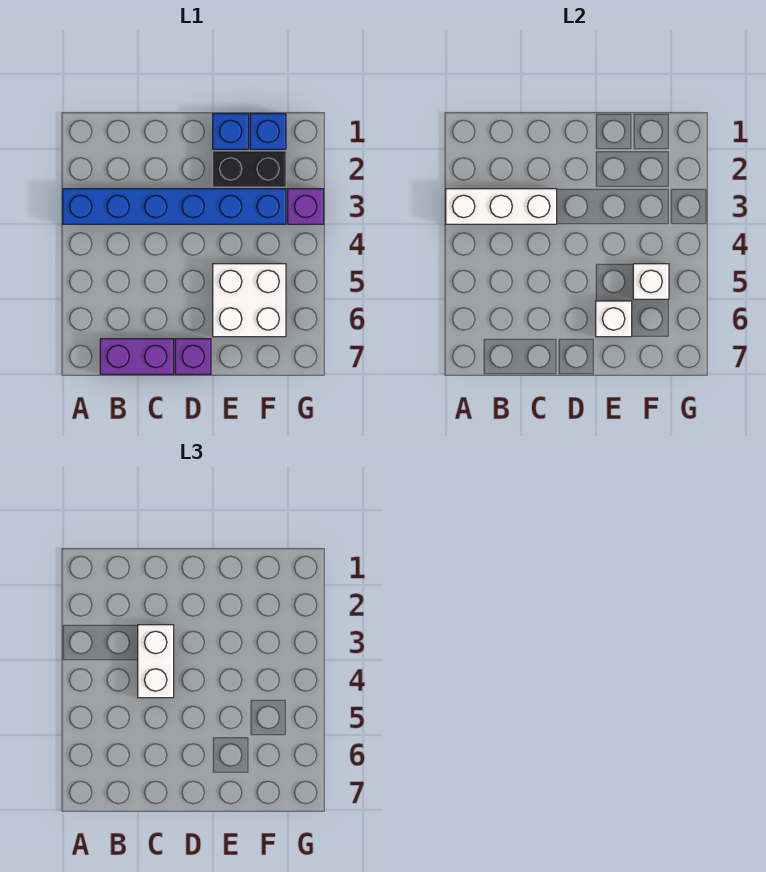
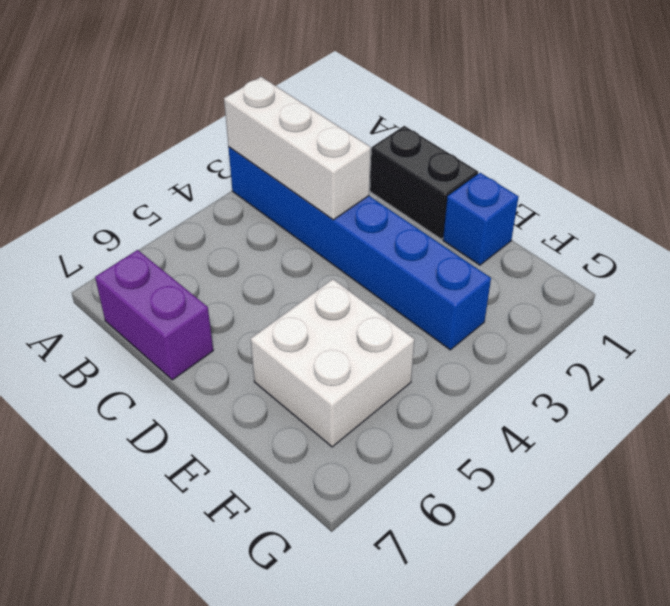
black 1x2 brick [370,126,478,239] -> black 1x2 brick moved to [213,151,286,187]
none -> purple 1x1 brick [175,339,211,374]
none -> blue 1x1 brick [250,114,286,149]
none -> purple 1x1 brick [288,189,324,224]

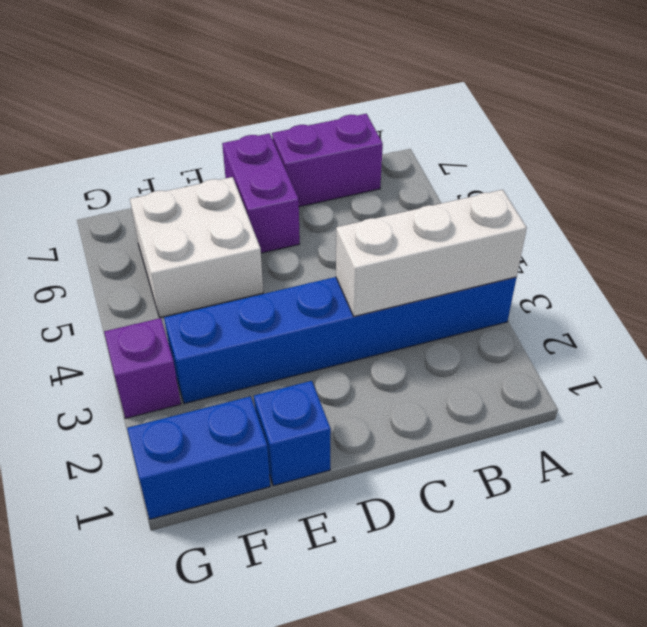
purple 1x2 brick [222,133,300,253] -> purple 1x1 brick [175,339,211,374]
blue 1x2 brick [127,396,270,519] -> blue 1x1 brick [250,114,286,149]
none -> black 1x2 brick [213,151,286,187]
none -> white 1x1 brick [596,301,632,337]
none -> white 1x1 brick [633,264,669,299]

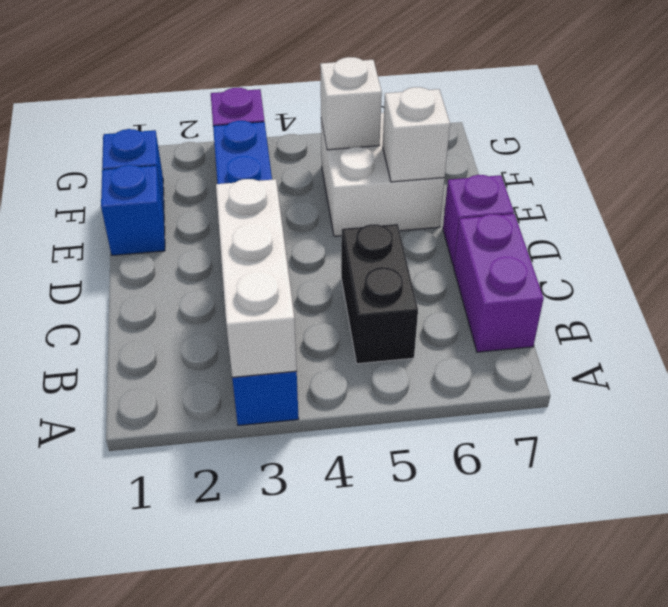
black 1x2 brick [341,224,418,364] -> black 1x2 brick moved to [213,151,286,187]
none -> white 1x2 brick [138,625,174,698]

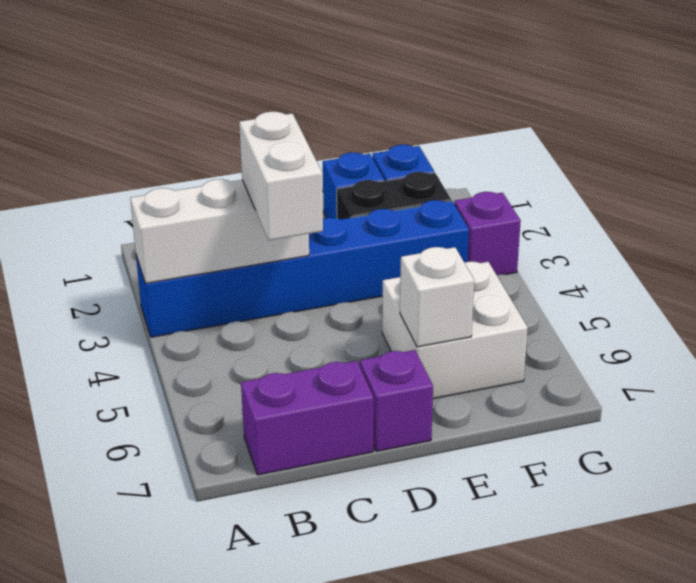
none -> white 1x1 brick [633,264,669,299]

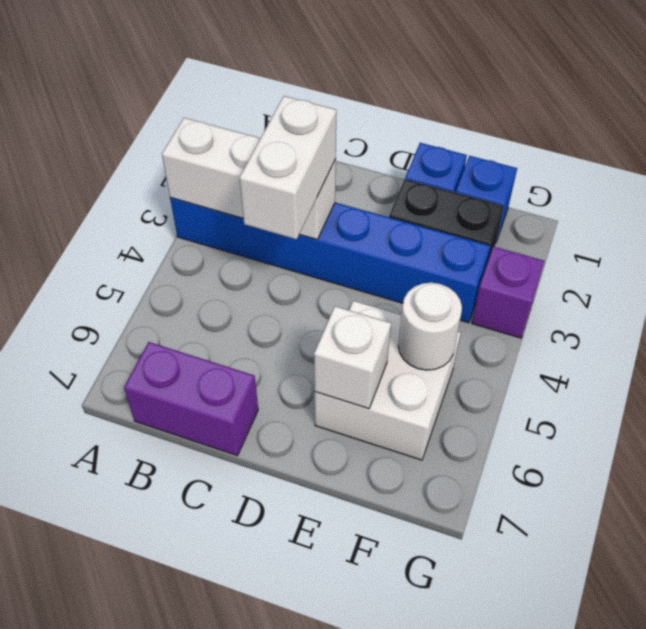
white 1x1 round brick [398,283,462,370] -> white 1x1 brick [633,264,669,299]
none -> purple 1x1 brick [175,339,211,374]

